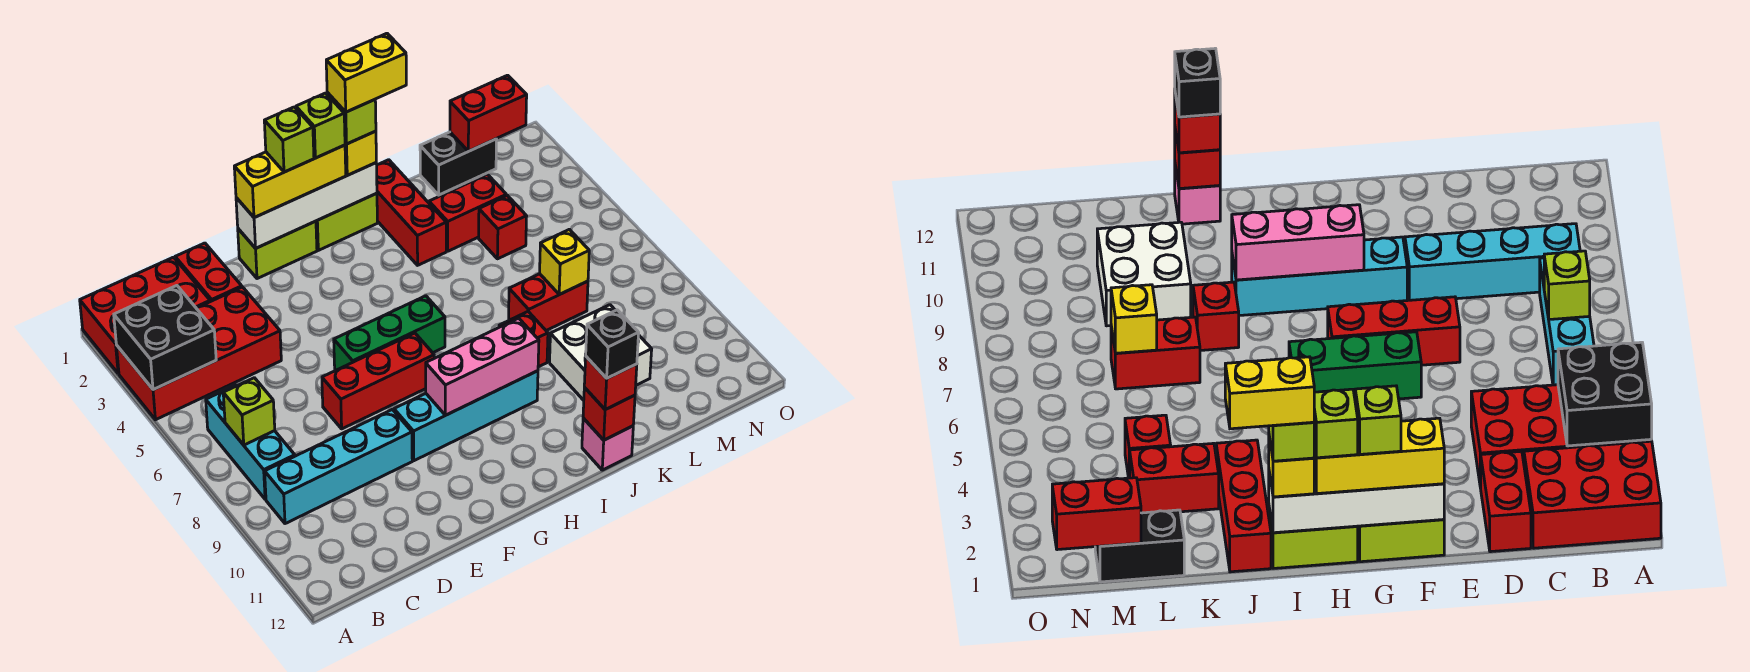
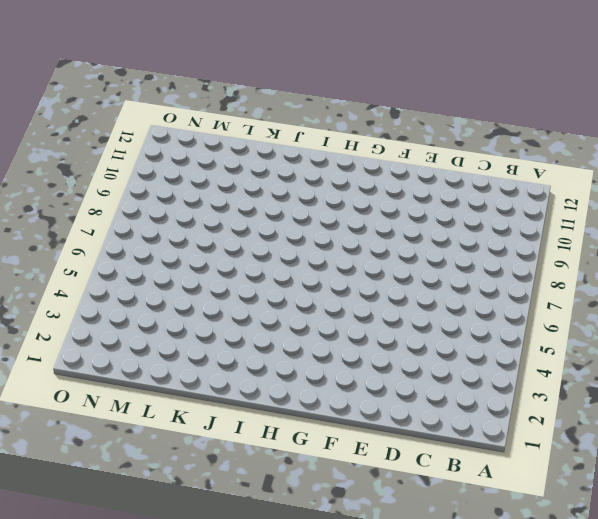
none -> red 2x3 brick [80,257,210,374]
none -> red 2x4 brick [116,287,281,420]
none -> cyan 1x3 brick [206,385,295,499]
none -> cyan 1x4 brick [265,409,412,524]

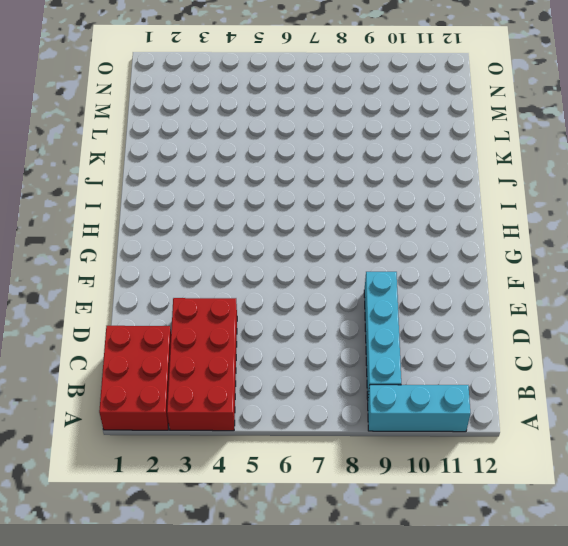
cyan 1x3 brick [368,385,470,432] -> cyan 1x3 brick moved to [206,385,295,499]
none -> red 1x2 brick [175,243,242,302]
none -> red 1x3 brick [322,333,434,429]
none -> lime 1x2 brick [238,221,317,279]
none -> green 1x3 brick [334,296,445,370]

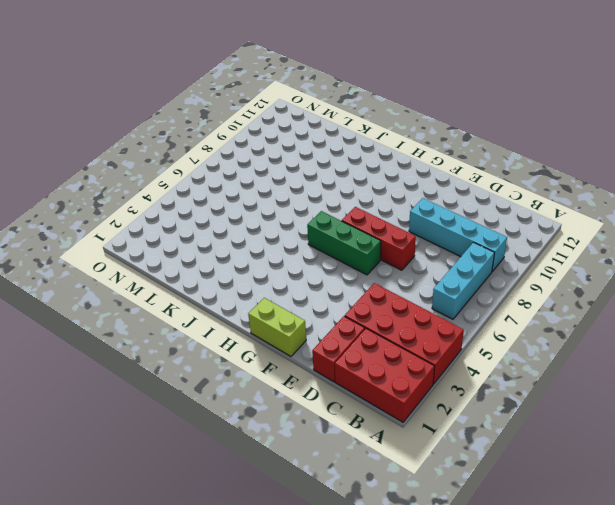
none -> cyan 1x4 brick [394,371,538,461]
none -> lime 1x2 brick [316,193,377,250]
none -> red 1x3 brick [377,160,446,265]
none -> red 1x1 brick [499,312,548,367]

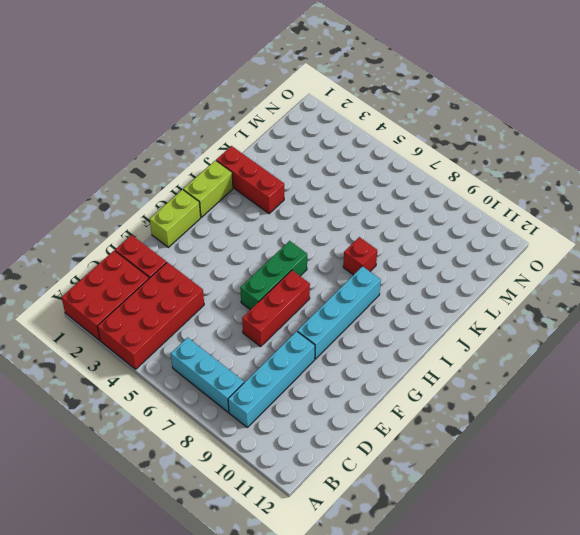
none -> pink 1x1 brick [582,418,633,470]
none -> red 1x2 brick [429,174,506,251]
none -> red 1x2 brick [509,274,588,331]
none -> white 2x2 brick [550,305,652,400]

